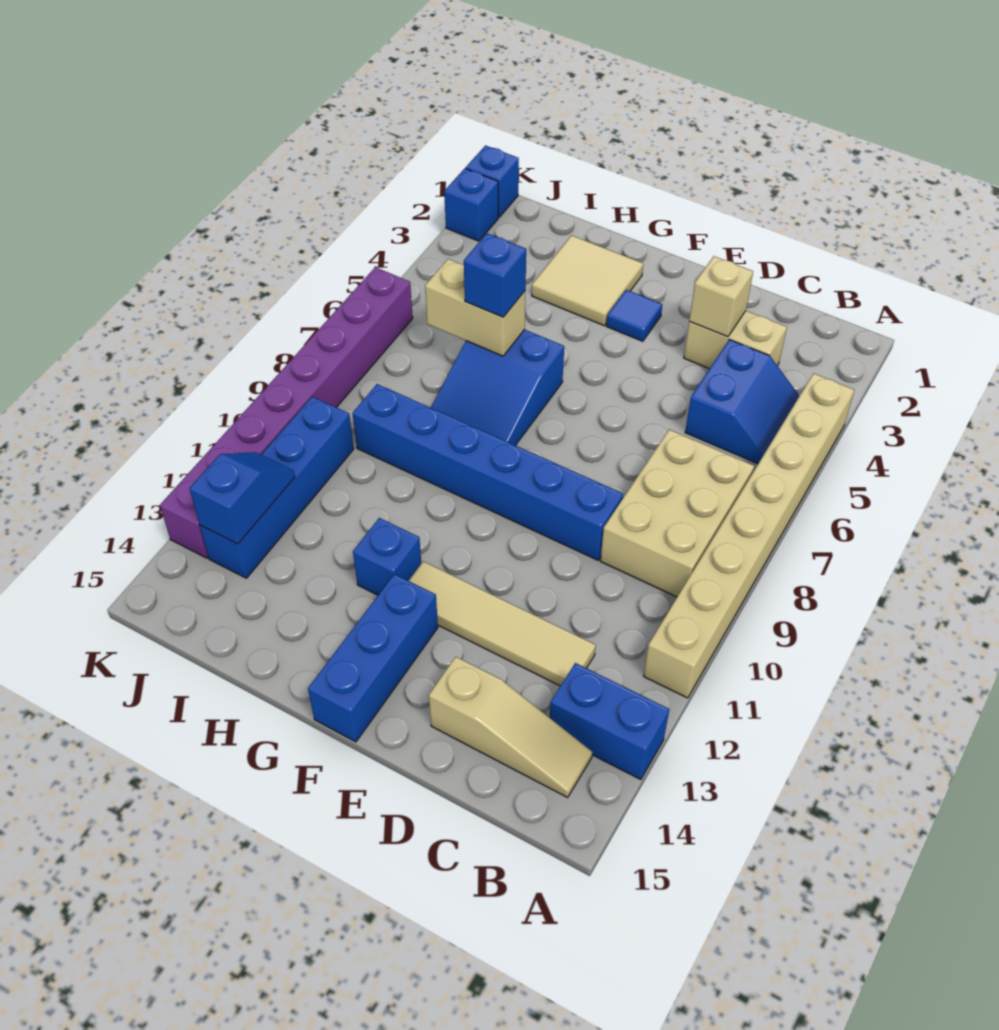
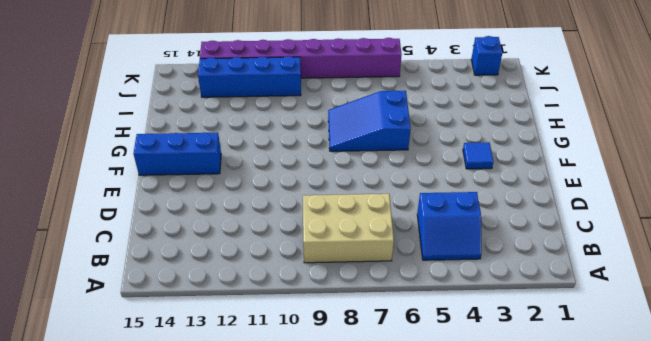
none -> tan 1x8 brick [644,373,854,698]
none -> blue 1x2 brick [550,663,669,780]
none -> tan 1x3 slope [429,657,592,797]

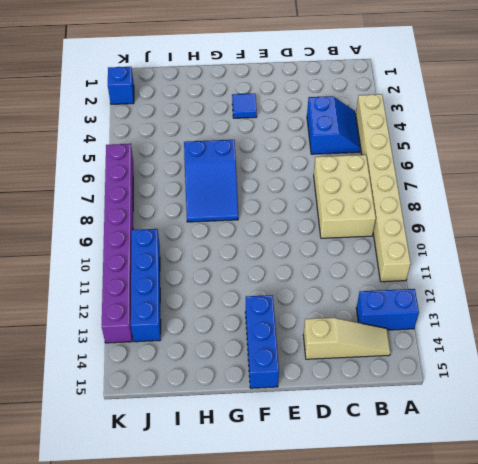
none -> tan 1x2 brick [684,311,787,369]
none -> tan 1x4 tile [409,561,596,686]
none -> blue 1x6 brick [353,384,623,560]

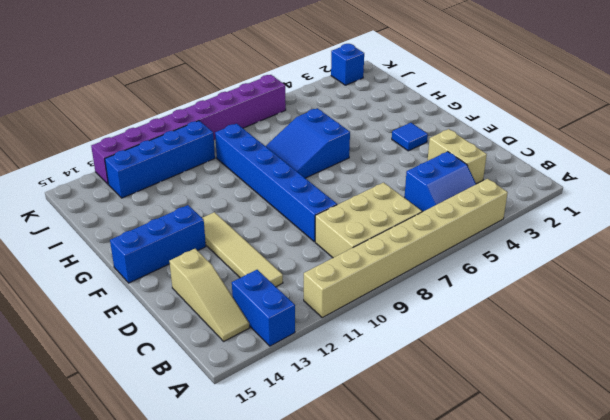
none -> tan 2x2 tile [532,235,643,326]
none -> blue 1x1 brick [353,518,421,595]
none -> blue 1x1 brick [466,146,519,217]

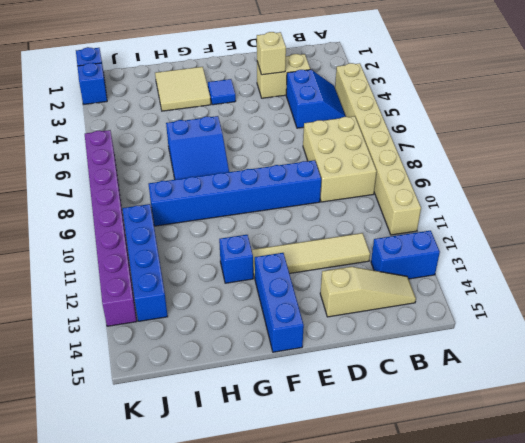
none -> tan 1x2 brick [425,259,525,356]
none -> blue 1x2 slope [189,452,295,544]
none -> blue 1x1 brick [464,233,526,317]

